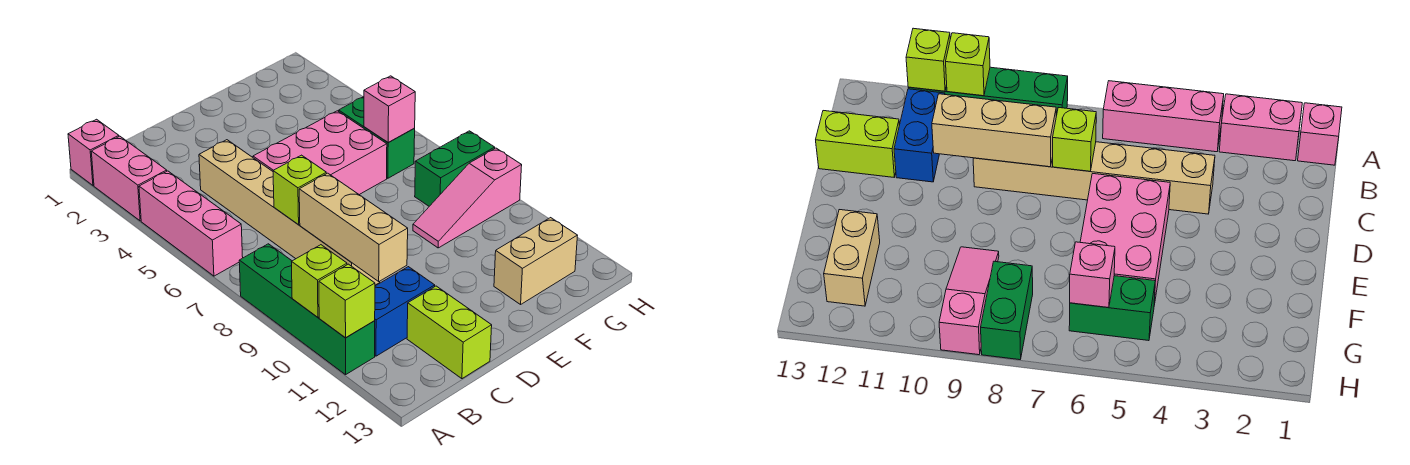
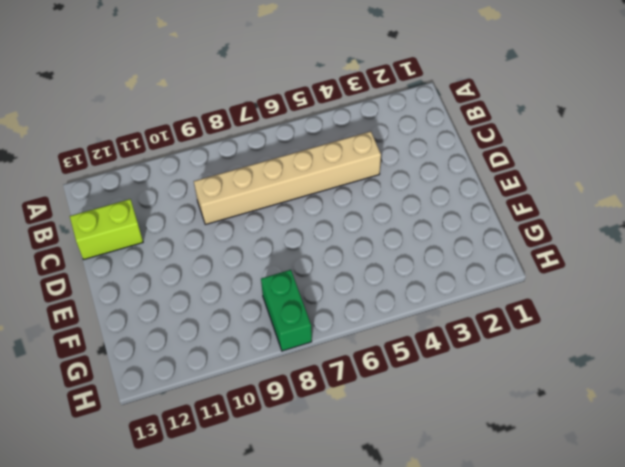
none -> pink 1x1 brick [68,119,119,185]
none -> pink 1x2 brick [91,136,167,221]
none -> pink 1x3 brick [139,171,243,276]

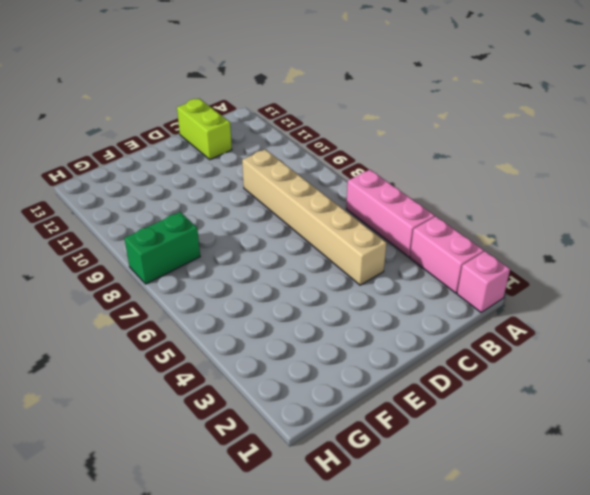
none -> green 1x4 brick [239,244,375,375]
none -> blue 1x2 brick [375,267,435,356]
none -> pink 2x3 brick [253,111,387,195]

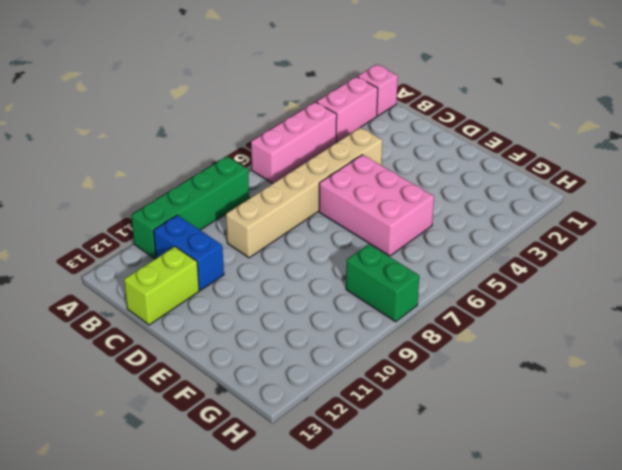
none -> pink 1x3 slope [413,148,522,248]
none -> tan 1x2 brick [494,218,578,304]
none -> green 1x2 brick [339,97,415,178]

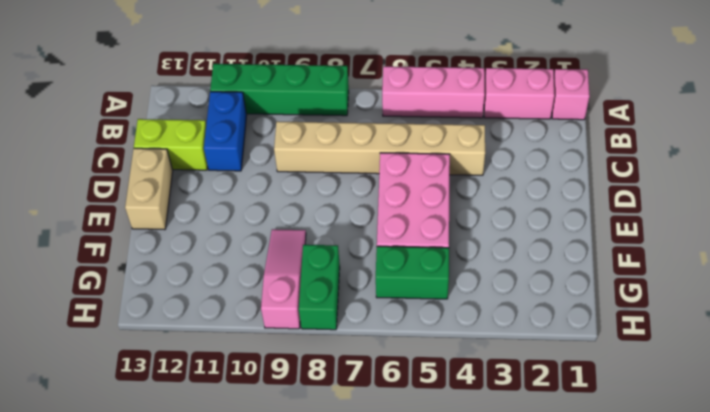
tan 1x2 brick [125,148,173,230] -> tan 1x2 brick moved to [494,218,578,304]
none -> lime 1x1 brick [292,245,347,317]
none -> lime 1x1 brick [319,264,375,338]
none -> lime 1x1 brick [273,155,326,224]

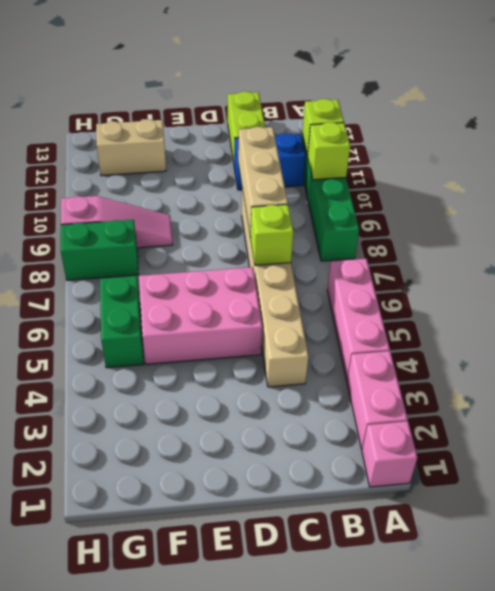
none -> pink 1x1 brick [364,76,415,142]

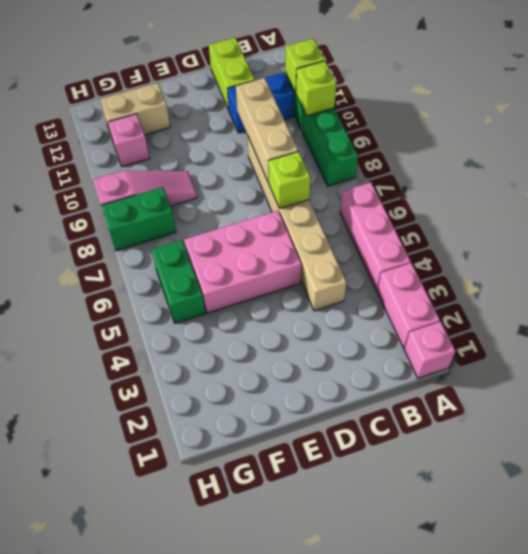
pink 1x1 brick [108,114,150,167] -> pink 1x1 brick moved to [364,76,415,142]

